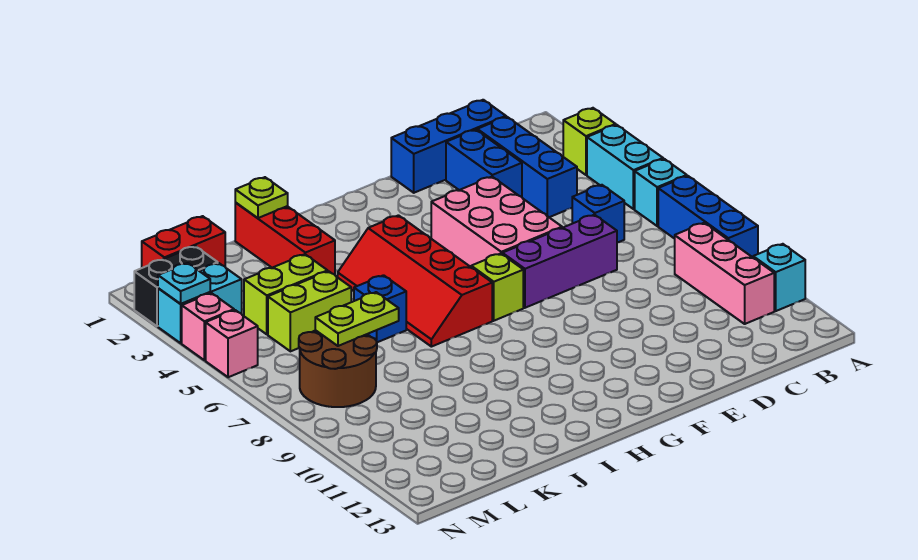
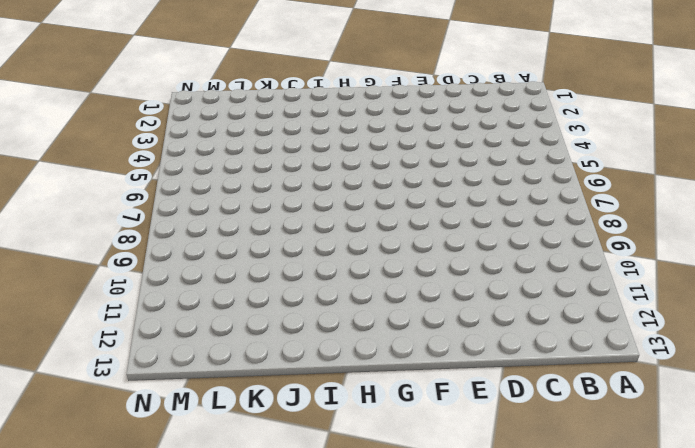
none -> lime 1x1 brick [563,108,616,175]
none -> cyan 1x2 brick [587,125,663,209]
none -> cyan 1x1 brick [635,159,687,226]

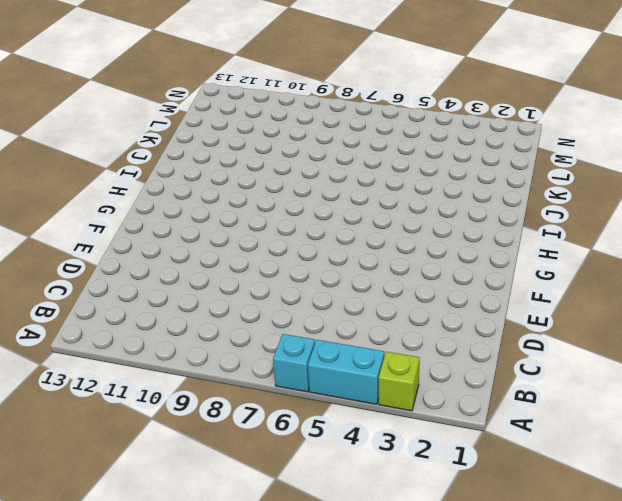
none -> blue 1x3 brick [658,176,758,257]
none -> cyan 1x1 brick [753,244,805,311]
none -> pink 1x3 brick [675,223,774,324]

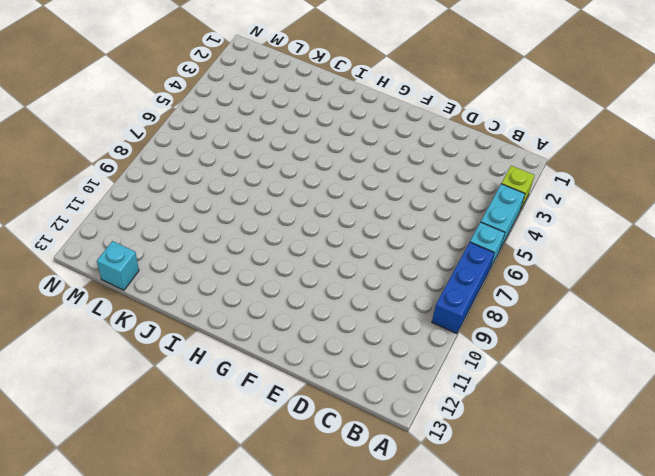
cyan 1x1 brick [97,241,139,290] -> cyan 1x1 brick moved to [753,244,805,311]
none -> pink 1x3 brick [675,223,774,324]
none -> blue 1x3 brick [391,100,506,193]
none -> blue 1x3 brick [477,117,577,217]

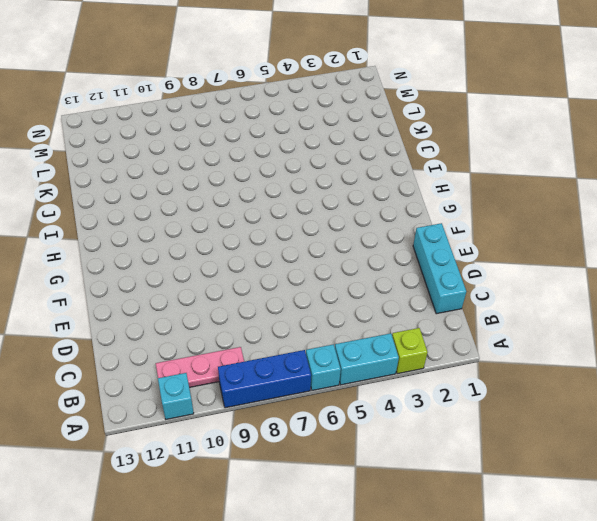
pink 1x3 plate [156,347,244,387] -> pink 1x3 brick [675,223,774,324]
cyan 1x3 brick [413,223,466,314] -> blue 1x3 brick [391,100,506,193]
none -> blue 1x3 brick [477,117,577,217]
none -> blue 1x1 brick [572,185,624,243]
none -> blue 1x2 brick [446,130,522,197]

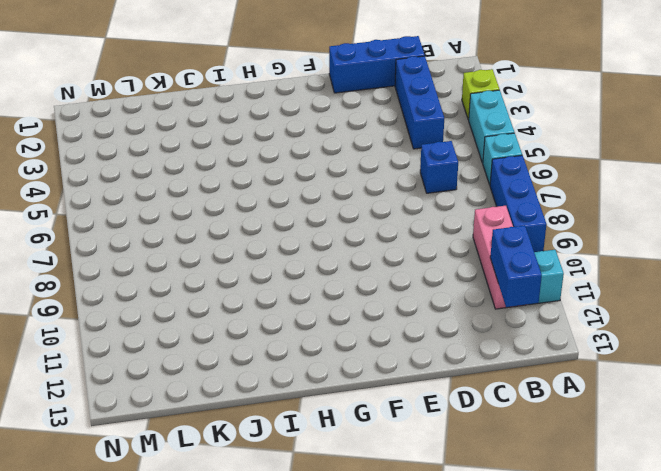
blue 1x2 brick [490,225,542,307] -> blue 1x2 brick moved to [446,130,522,197]
none -> purple 1x3 brick [502,215,617,308]
none -> pink 2x3 brick [431,177,562,267]
none -> lime 1x1 brick [471,254,523,321]

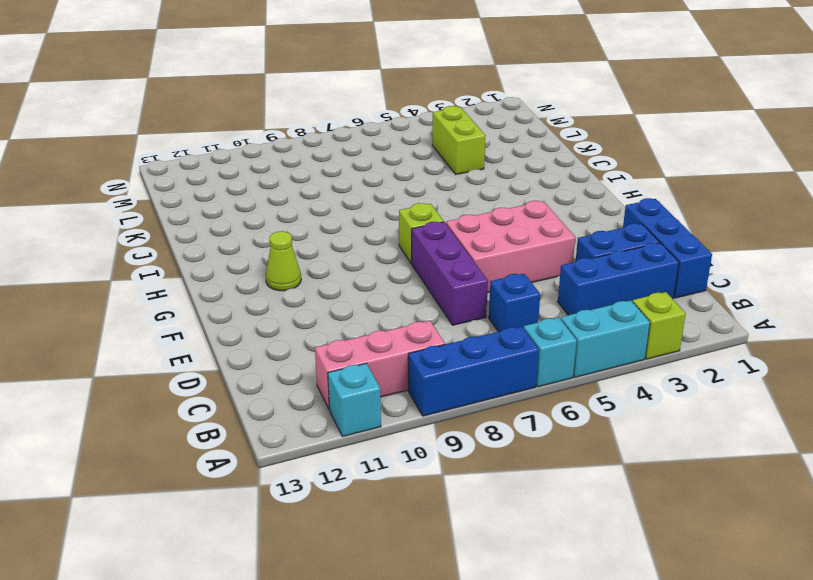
lime 1x1 cone [266,231,301,291] -> none
none -> red 2x4 slope [338,215,492,347]
none -> red 1x3 brick [235,202,335,275]
none -> blue 1x1 brick [354,275,406,342]

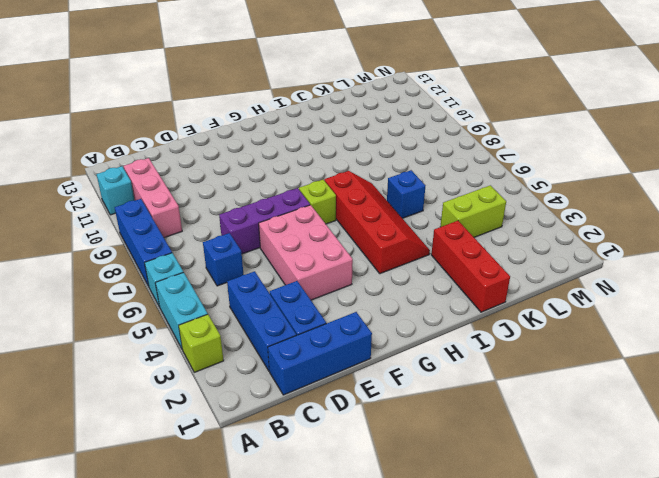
none -> lime 1x2 brick [268,271,351,351]
none -> red 1x2 brick [142,216,225,268]
none -> brown 2x2 round brick [299,330,377,407]

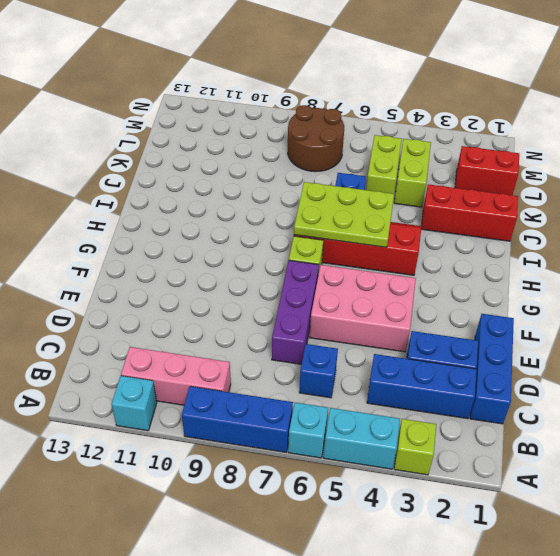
lime 2x3 plate [294,182,394,247] -> none
red 1x2 brick [455,146,519,195] -> red 1x2 brick turned to [142,216,225,268]
none -> black 1x2 brick [134,246,218,326]
none -> cyan 1x2 brick [158,263,242,343]
none -> pink 1x1 brick [182,293,234,360]

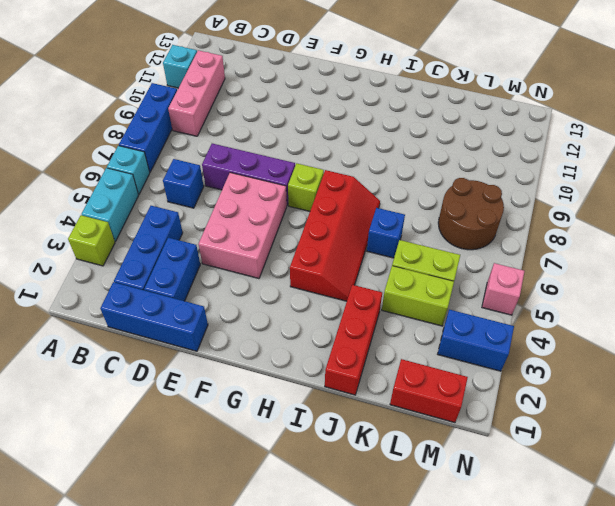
blue 1x2 brick [438,310,514,371] -> cyan 1x2 brick [158,263,242,343]
none -> black 1x2 brick [134,246,218,326]
none -> pink 1x1 brick [182,293,234,360]
none -> lime 1x1 plate [235,177,288,218]

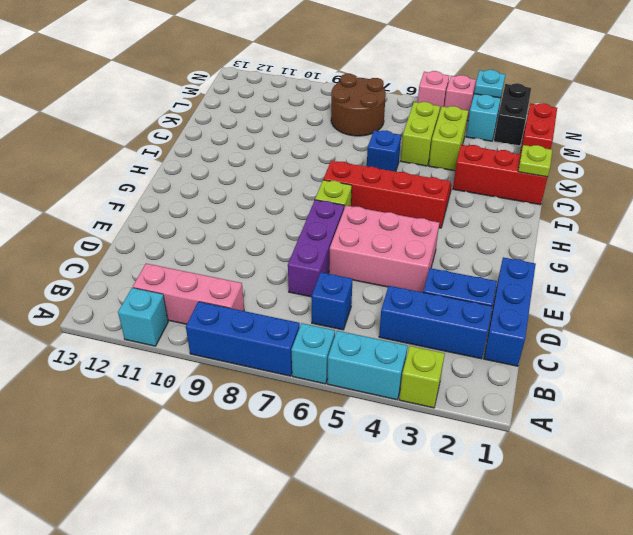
none -> lime 1x2 plate [315,292,399,346]

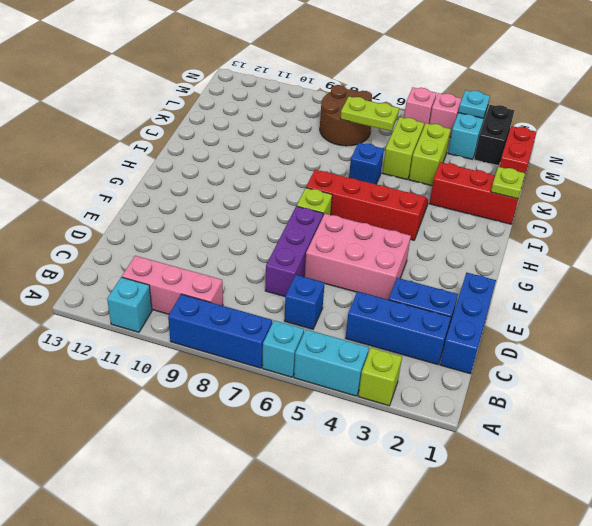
lime 1x2 plate [340,97,399,131] -> lime 1x2 plate turned to [315,292,399,346]

